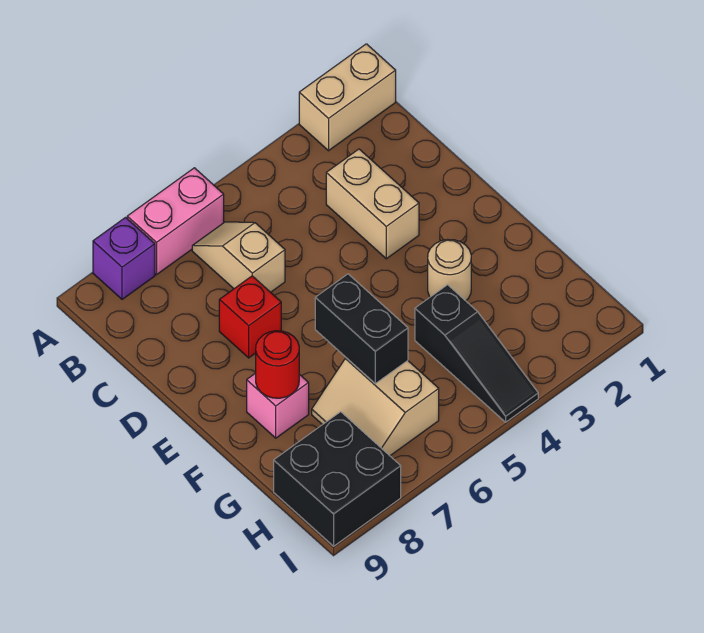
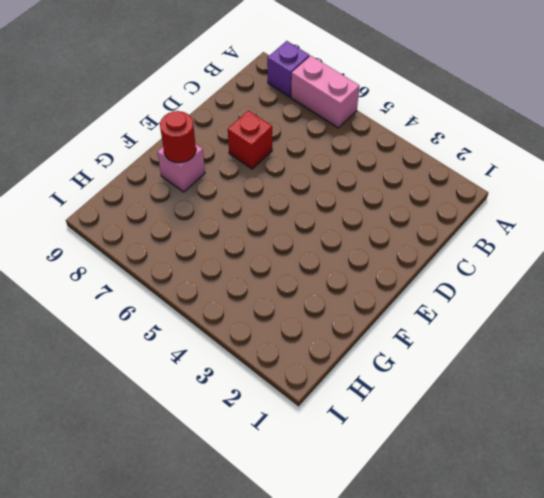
none -> tan 1x2 brick [299,44,396,151]
none -> tan 1x2 slope [192,222,285,292]
none -> tan 1x2 brick [326,149,419,259]

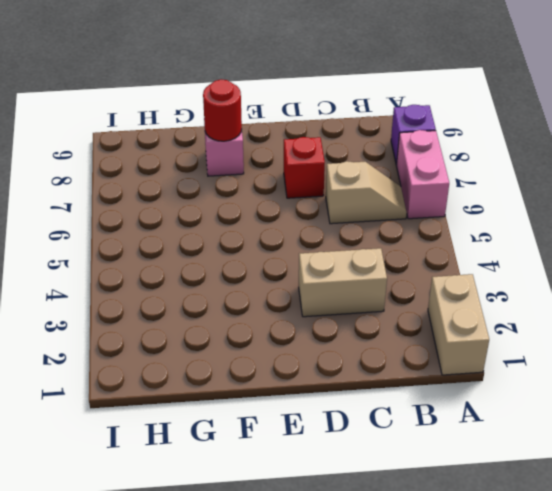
none -> tan 1x1 round brick [428,239,471,301]
none -> black 1x3 slope [415,285,538,422]
none -> tan 2x2 slope [312,358,439,456]

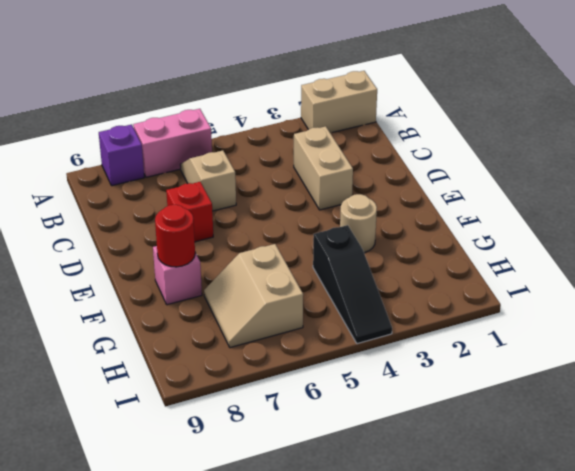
none -> black 2x2 brick [274,412,401,546]
none -> black 1x2 brick [315,274,408,384]

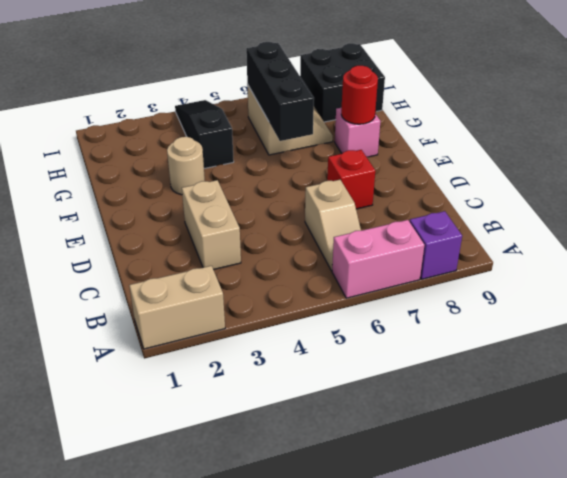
black 1x3 brick [246,42,314,141] -> black 1x2 brick [315,274,408,384]

